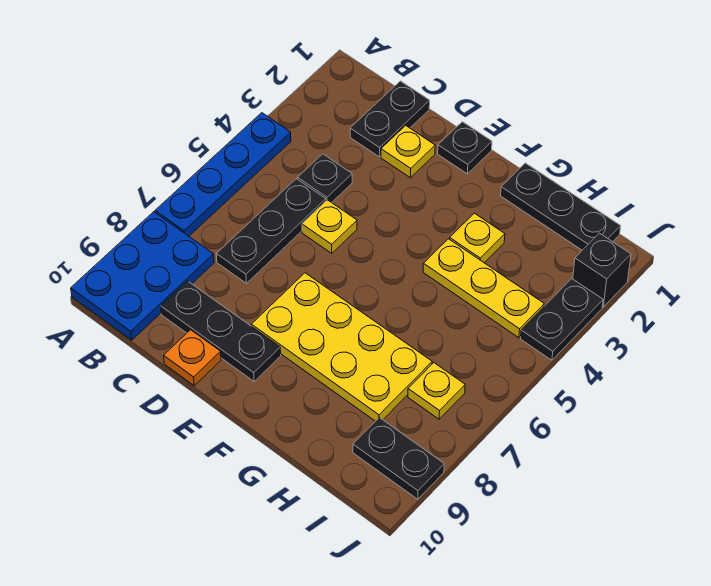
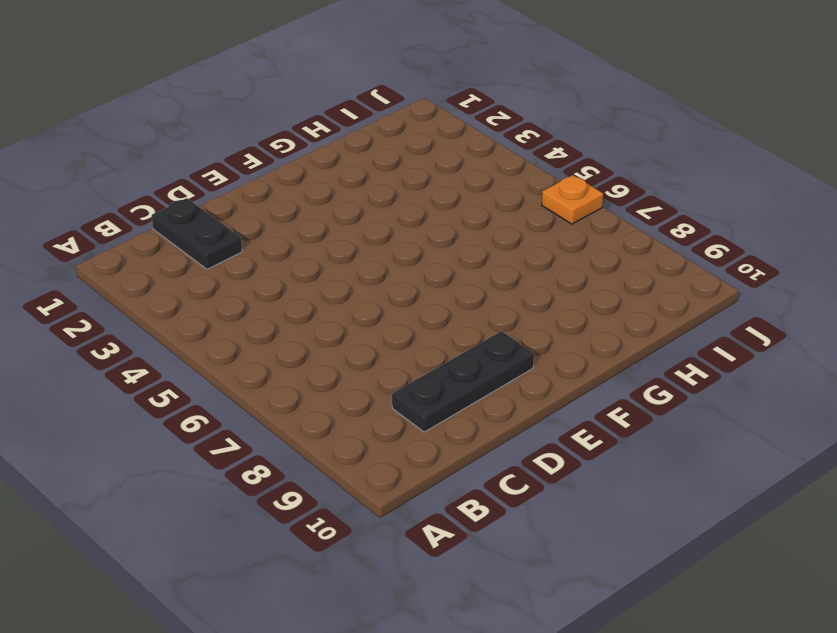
orange 1x1 plate [542,175,603,224] -> orange 1x1 plate moved to [164,330,221,386]
none -> blue 1x4 plate [155,113,291,236]
none -> blue 2x3 plate [71,212,214,340]
none -> black 1x1 plate [298,154,352,203]

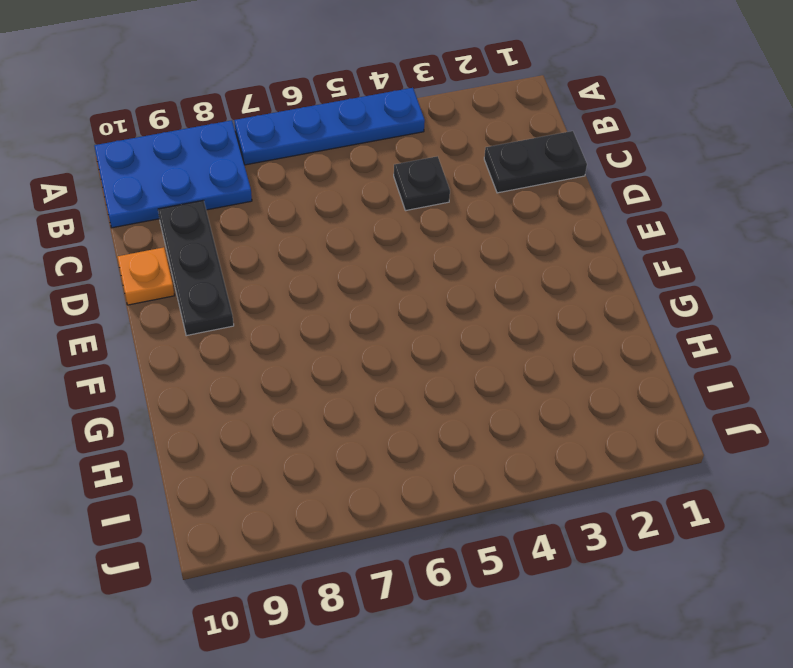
none -> black 1x3 plate [216,179,326,283]
none -> yellow 1x1 plate [381,125,435,178]
none -> yellow 1x1 plate [302,200,357,253]

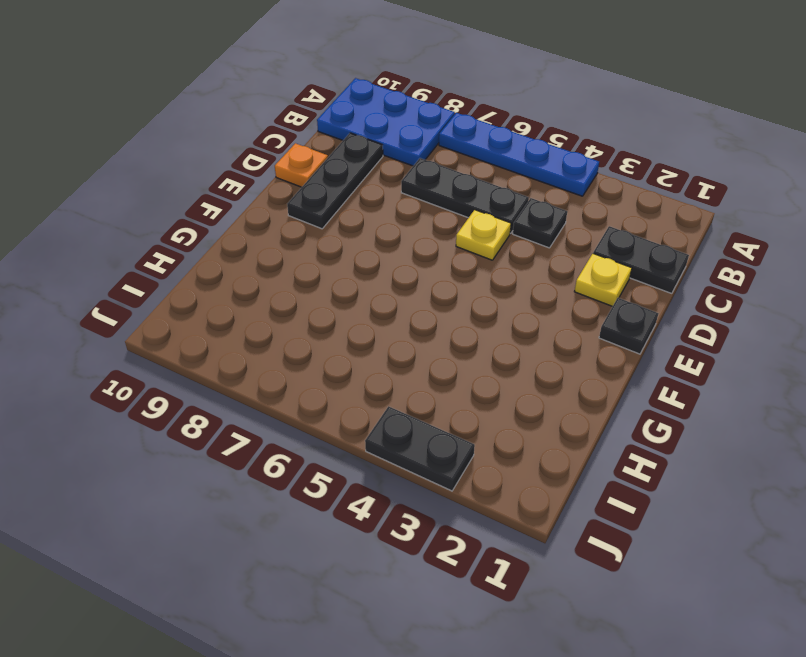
none -> yellow 2x4 plate [251,273,432,421]
none -> black 1x3 plate [501,163,621,250]
none -> yellow 1x1 plate [450,213,505,263]

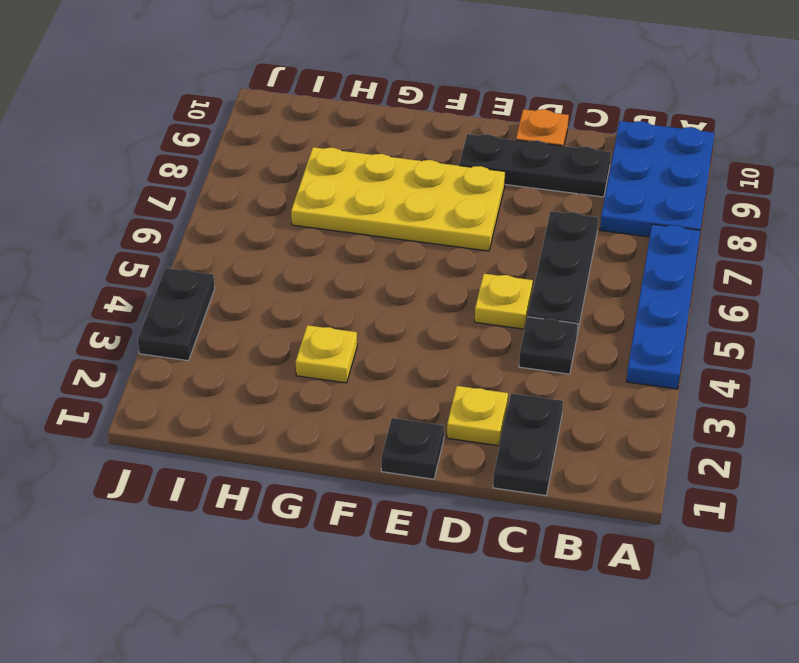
none -> black 1x3 plate [501,163,621,250]
none -> yellow 1x3 plate [423,239,544,338]
none -> yellow 1x1 plate [408,363,465,419]

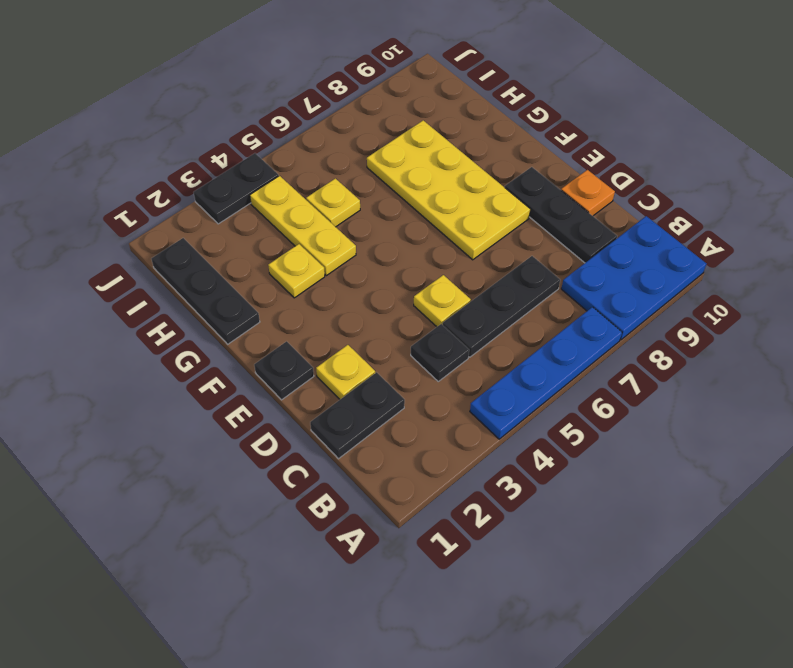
yellow 1x1 plate [306,178,360,227] -> yellow 1x1 plate moved to [408,363,465,419]
none -> black 1x2 plate [353,418,444,499]
none -> black 1x1 brick [573,233,631,307]

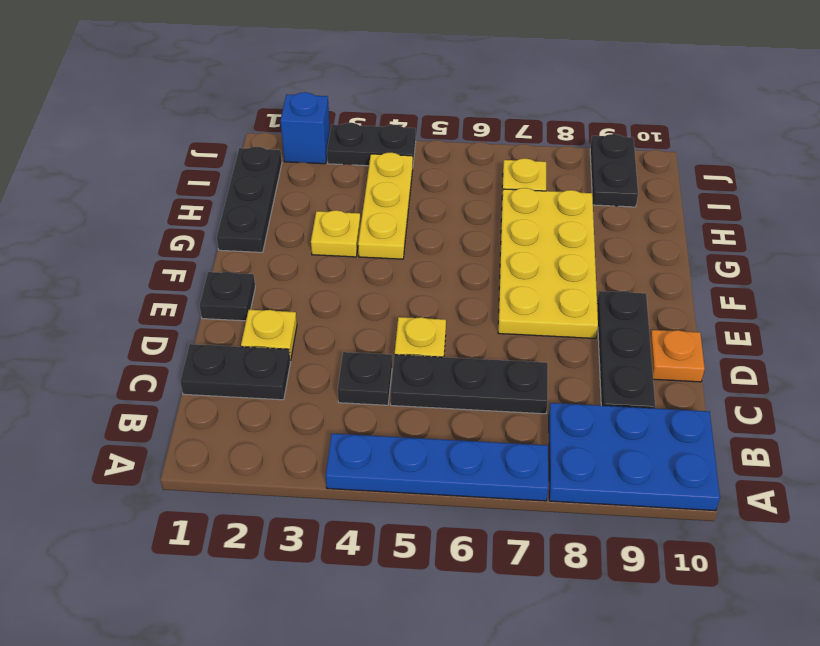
blue 1x1 brick [280,92,330,164] -> black 1x1 brick [573,233,631,307]

